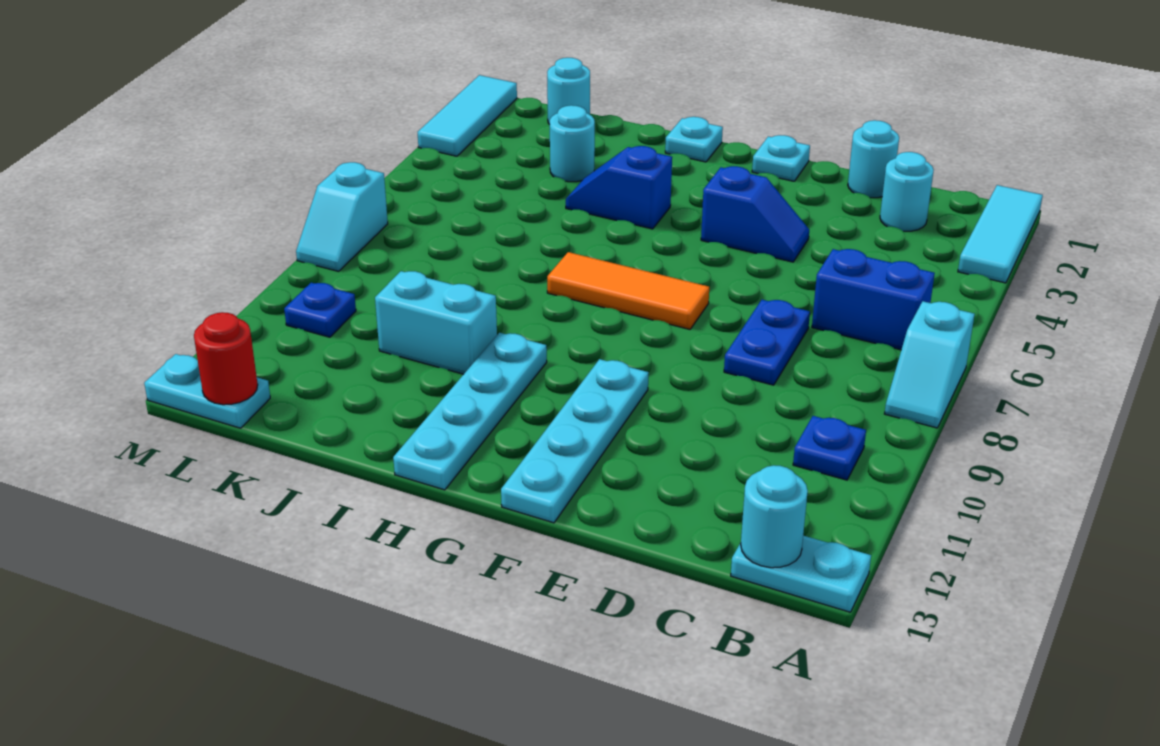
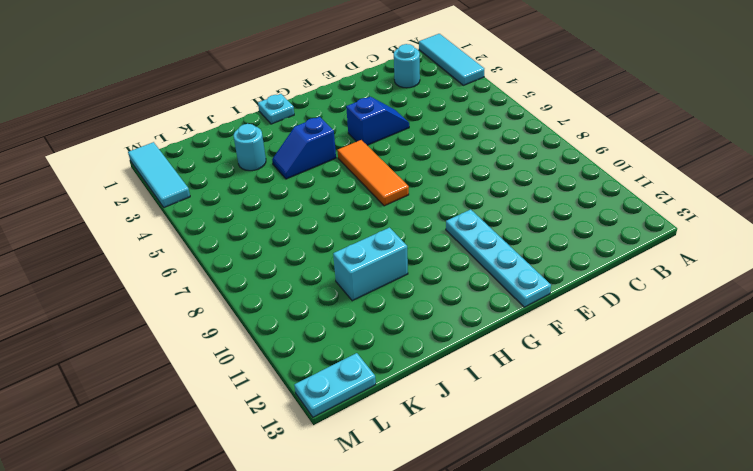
orange 1x3 tile [337,140,409,206] -> orange 1x3 tile turned to [547,252,709,329]
none -> cyan 1x2 slope [884,301,975,428]
none -> cyan 1x2 plate [731,536,871,612]
none -> blue 1x2 brick [812,249,935,350]

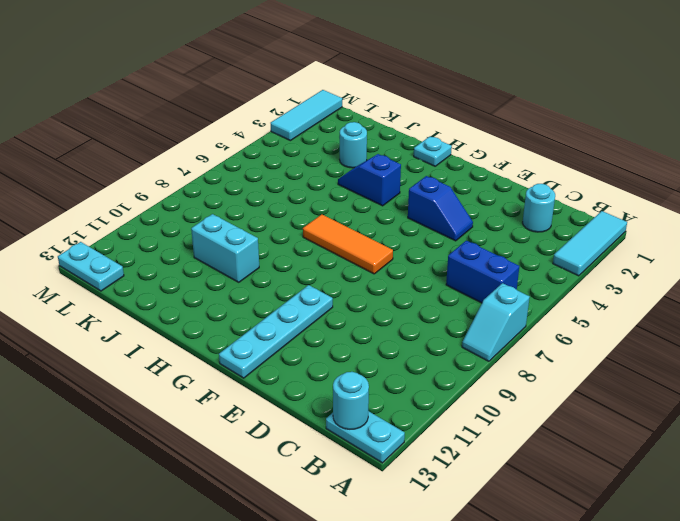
none -> blue 1x1 plate [793,416,866,480]
none -> cyan 1x1 round brick [848,120,899,198]
none -> blue 1x2 plate [724,300,810,385]

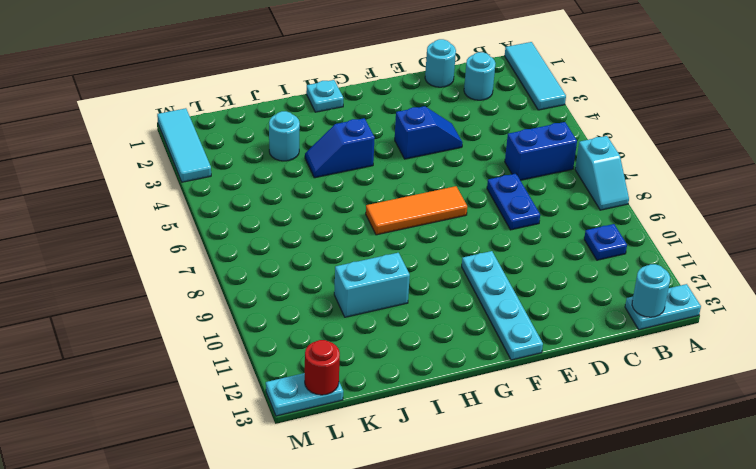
none -> cyan 1x1 plate [752,135,810,181]
none -> cyan 1x4 plate [393,333,547,490]
none -> cyan 1x1 round brick [547,58,590,125]

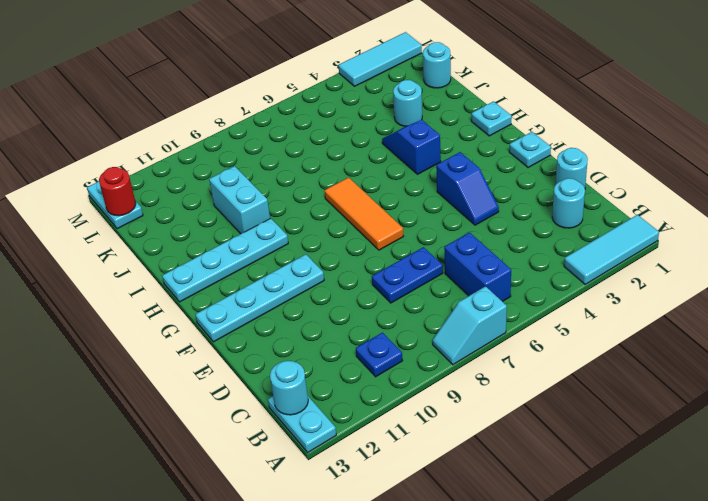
none -> blue 1x1 plate [284,283,356,337]
none -> cyan 1x2 slope [296,162,388,271]

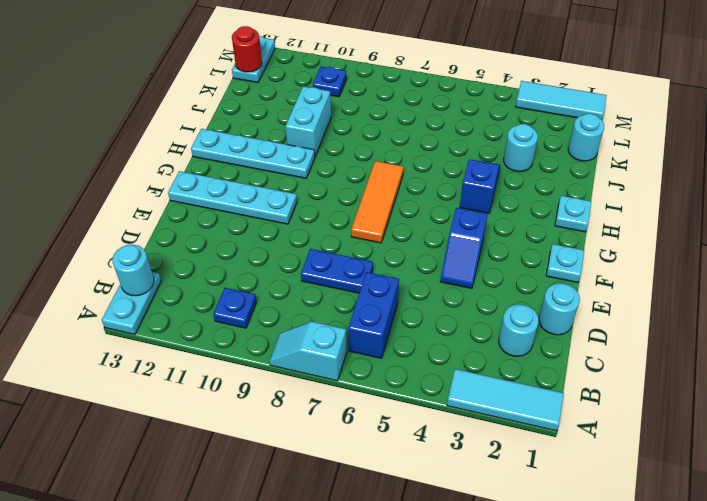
none -> cyan 1x2 slope [296,162,388,271]

